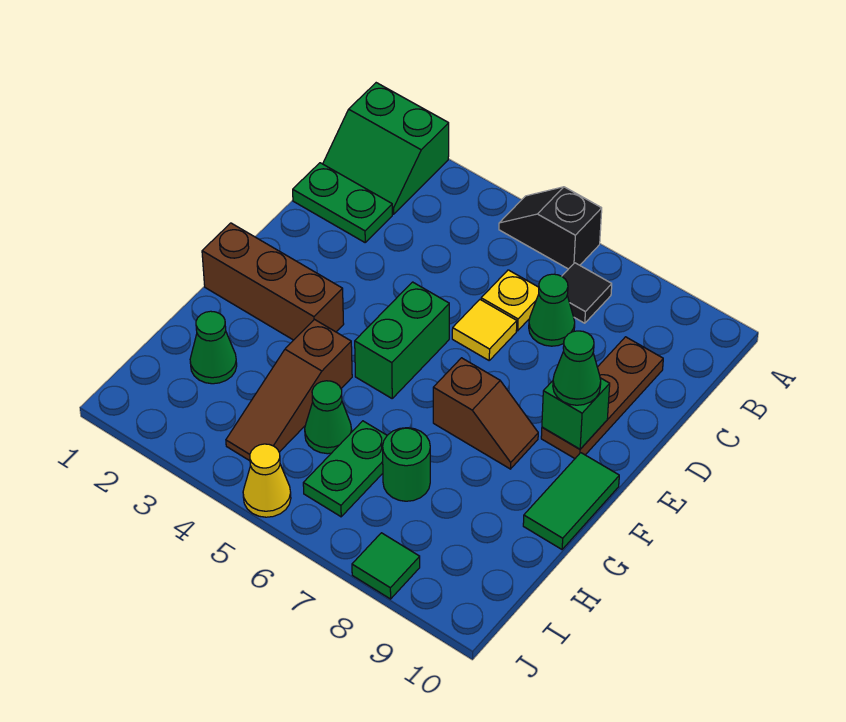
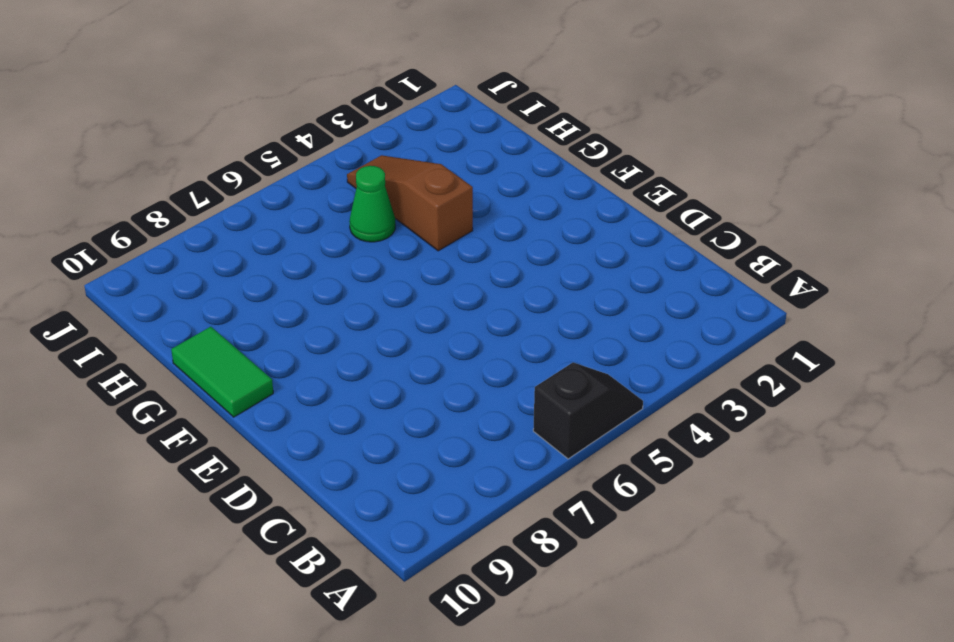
none -> green 2x2 slope [323,83,449,214]
none -> black 1x1 tile [562,263,612,323]
none -> green 1x2 plate [293,163,392,242]

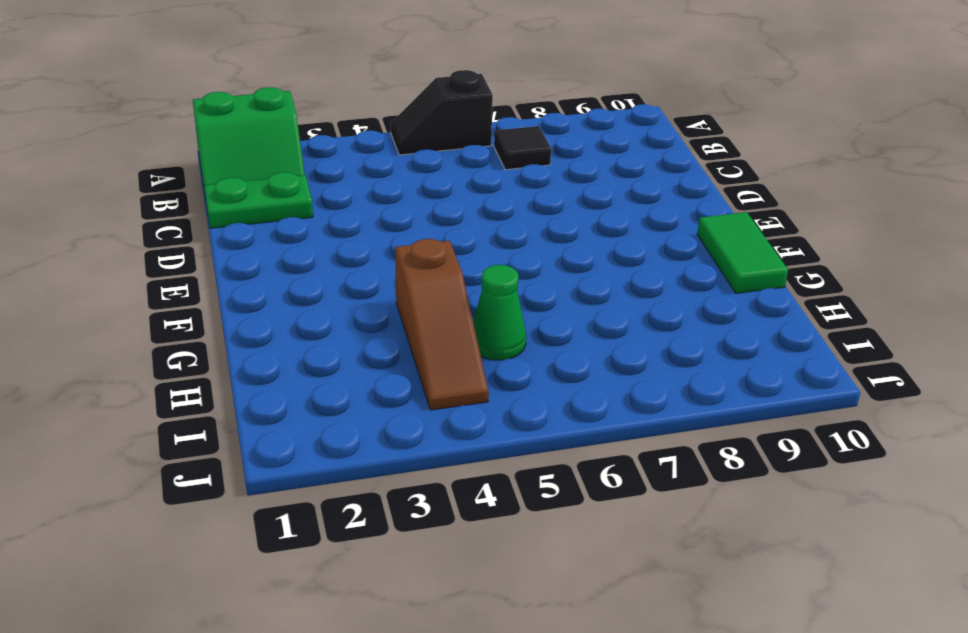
none -> yellow 1x1 plate [481,270,539,331]
none -> green 1x1 cone [529,274,575,346]
none -> brown 1x3 plate [541,337,663,458]

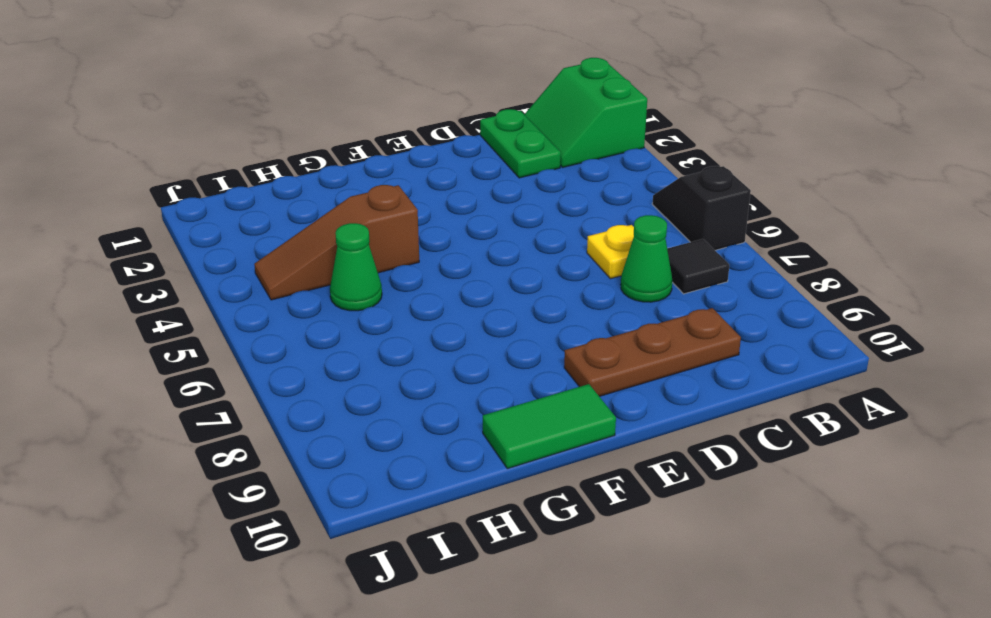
none -> yellow 1x1 tile [452,300,517,360]
none -> green 1x2 brick [355,282,449,398]
none -> brown 1x3 brick [202,223,344,340]

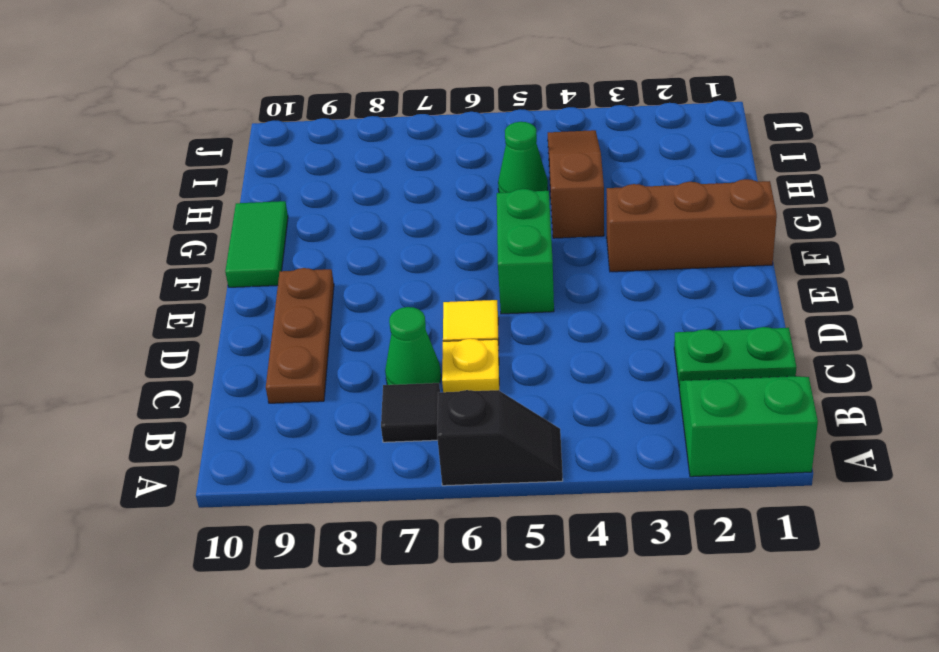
none -> brown 1x2 slope [433,358,538,469]
none -> green 1x1 cone [190,311,237,384]
none -> green 1x2 plate [303,421,387,517]

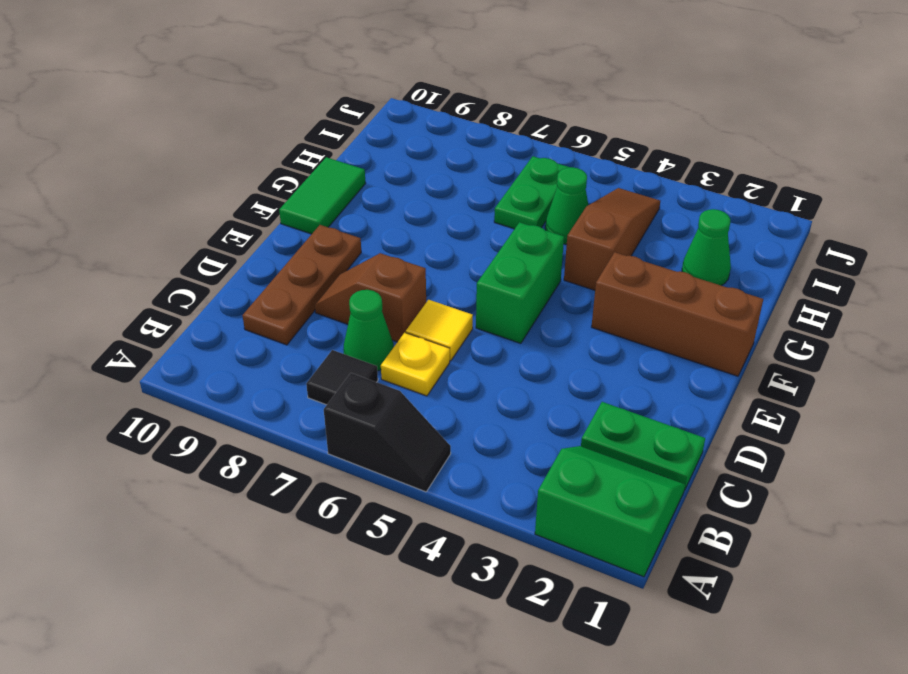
brown 1x2 slope [315,253,426,342] -> brown 1x2 slope moved to [433,358,538,469]
none -> green 1x1 round brick [383,428,430,501]
none -> yellow 1x1 cone [243,444,291,517]
none -> green 1x1 tile [352,533,420,599]

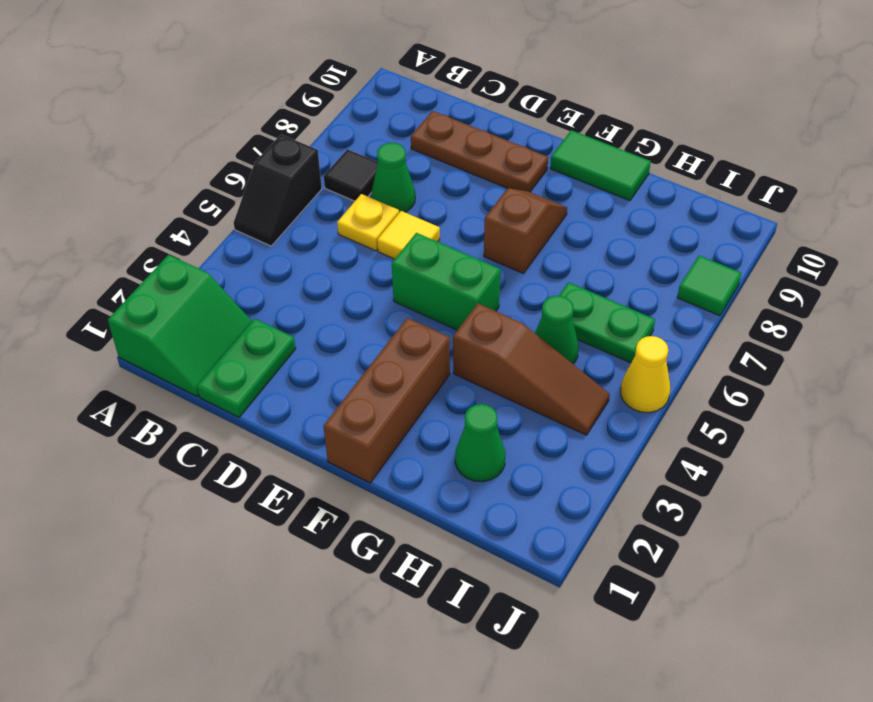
none -> green 1x1 round brick [383,428,430,501]
none -> green 1x1 brick [542,378,610,449]
none -> green 1x1 cone [553,331,601,405]

